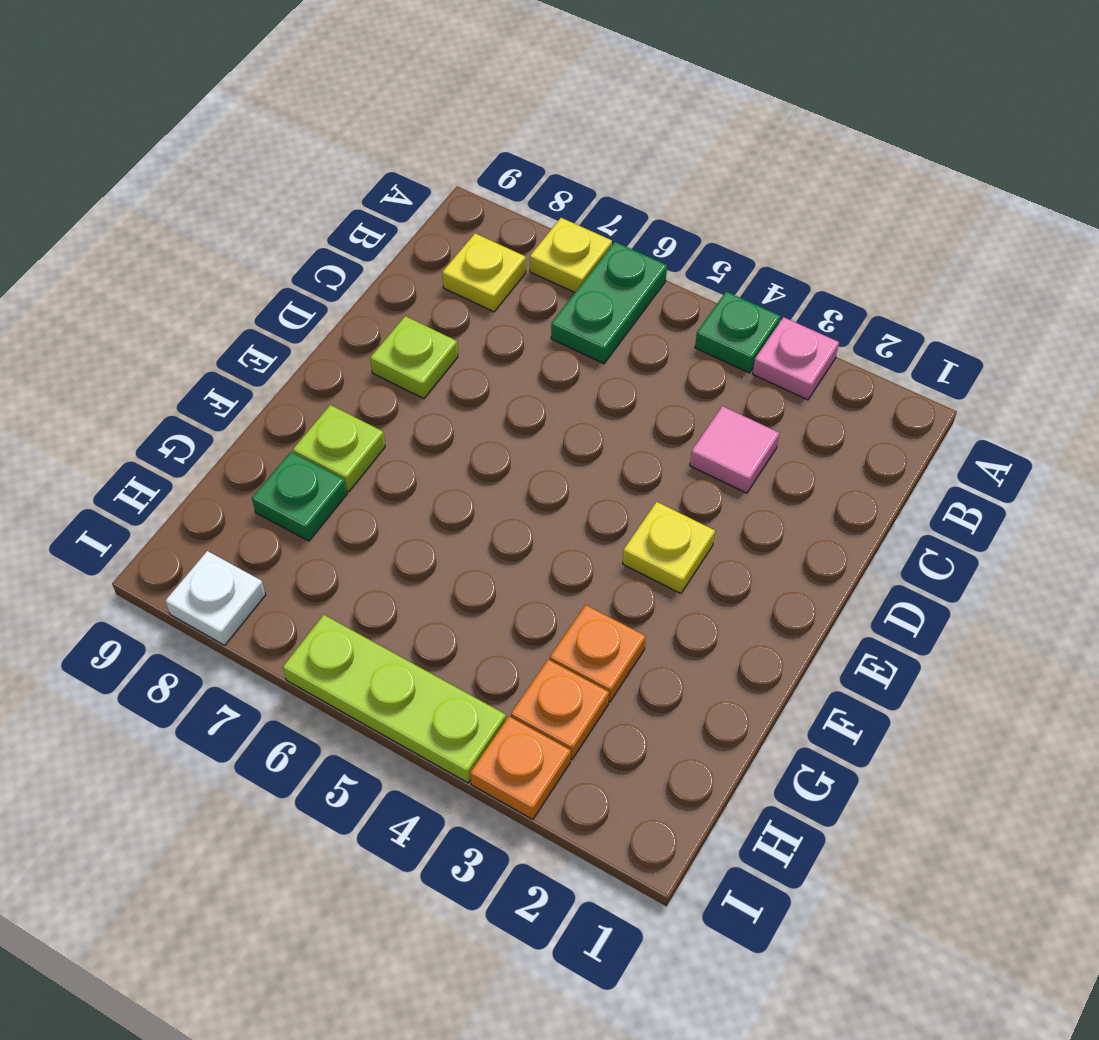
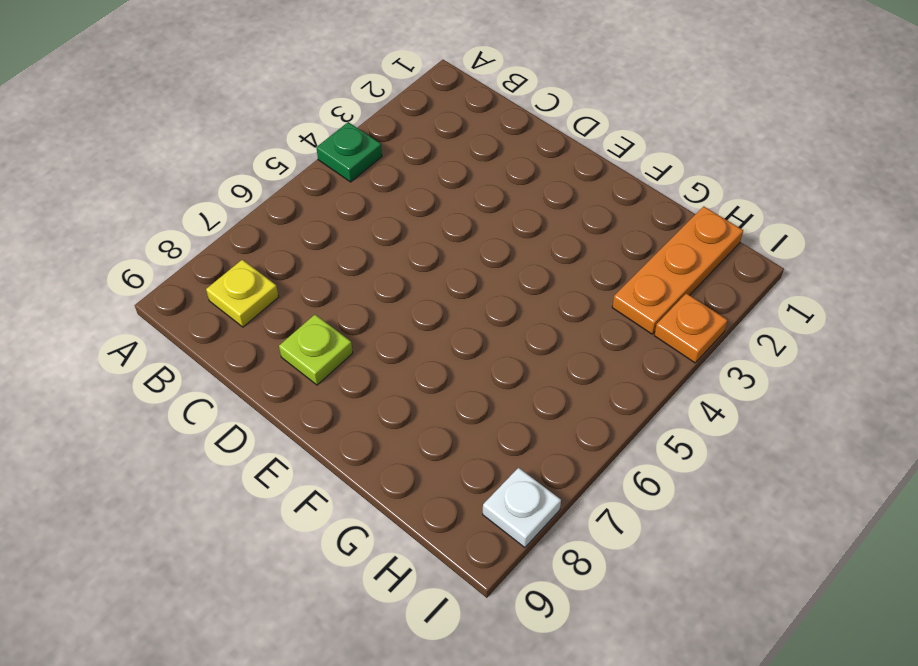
orange 1x3 plate [612,206,743,334] -> orange 1x1 plate [511,659,609,759]
none -> pink 1x1 plate [753,317,839,400]
none -> green 1x2 plate [551,242,667,364]
none -> yellow 1x1 plate [530,218,612,292]

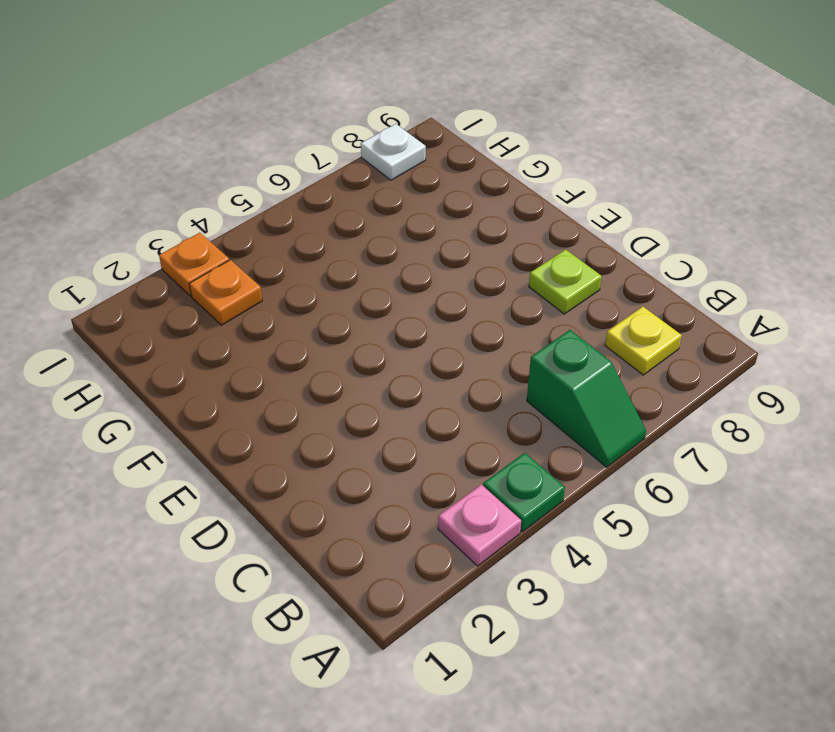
green 1x2 slope [527,330,646,467] -> green 1x2 plate [551,242,667,364]
none -> yellow 1x1 plate [530,218,612,292]
none -> pink 1x1 tile [690,406,779,493]
none -> yellow 1x1 plate [623,502,715,594]

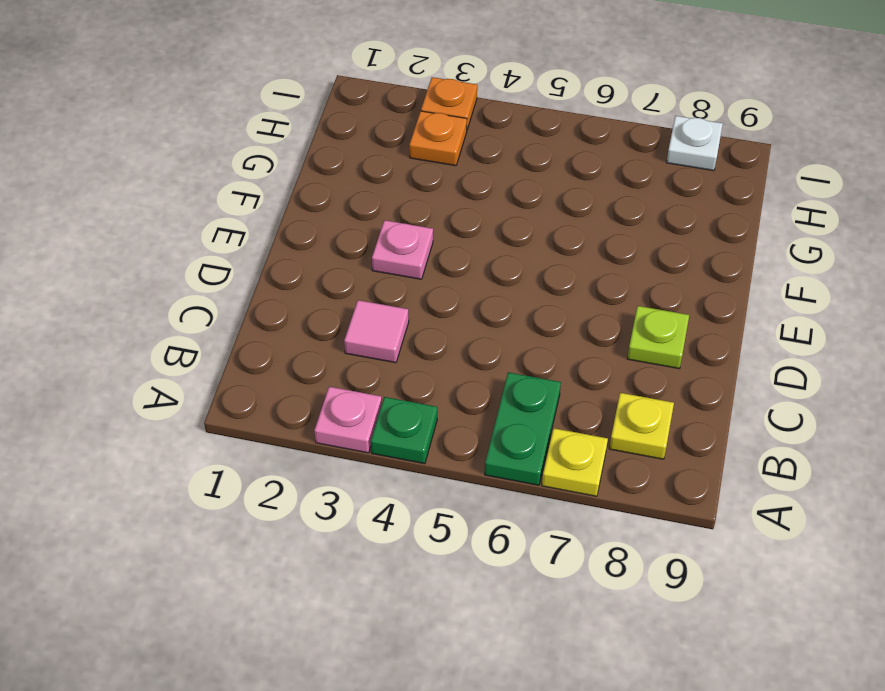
pink 1x1 plate [372,220,433,279] -> yellow 1x1 plate [623,502,715,594]
none -> lime 1x1 plate [293,405,385,492]
none -> orange 1x1 plate [550,605,646,702]
none -> green 1x1 plate [252,452,347,541]

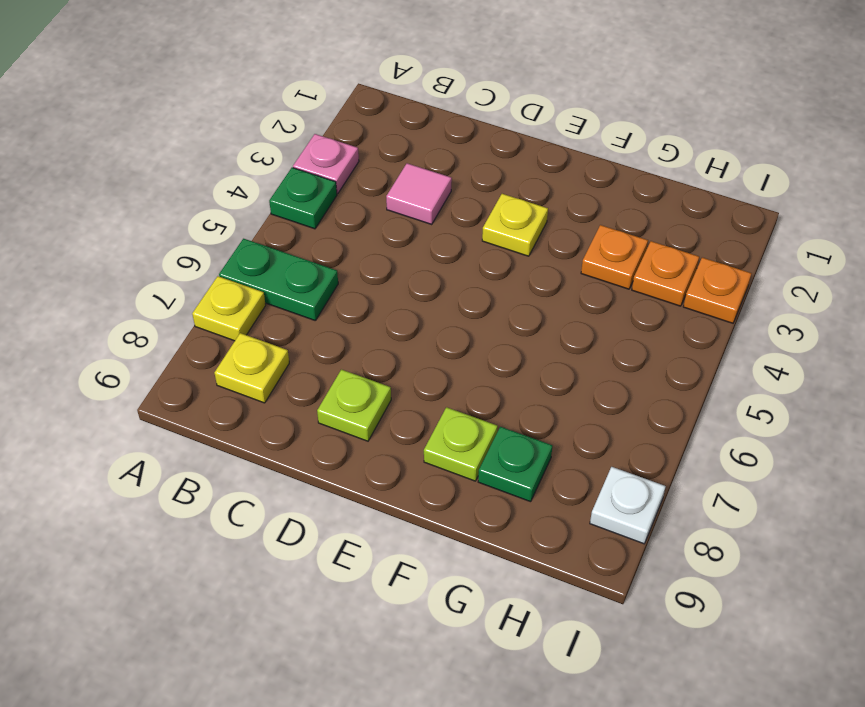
none -> lime 1x3 plate [283,615,506,783]

